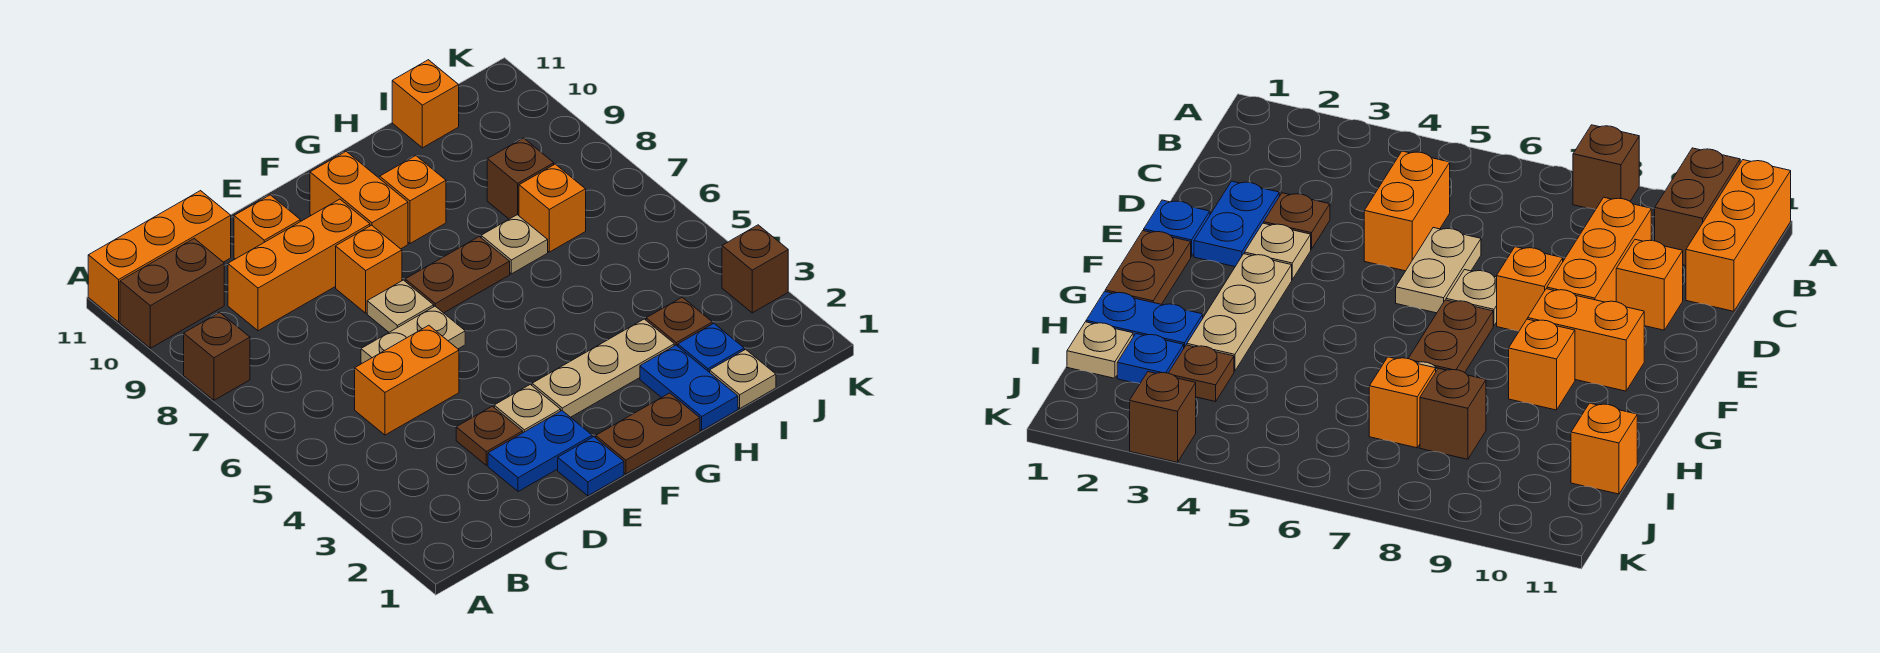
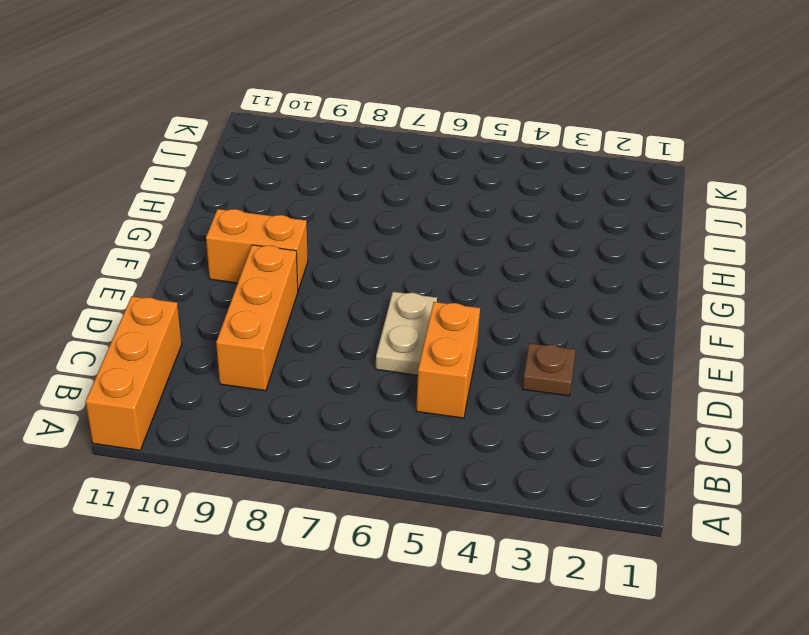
none -> brown 1x1 brick [184,312,250,400]
none -> brown 1x2 brick [120,239,224,348]
none -> blue 1x2 plate [488,411,592,492]

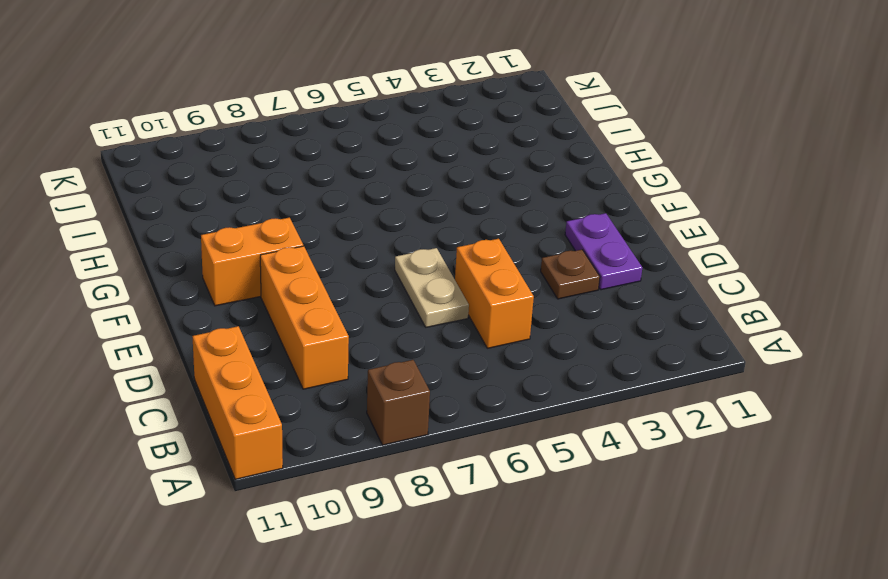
purple 1x2 plate [565,213,643,290] -> blue 1x2 plate [488,411,592,492]
none -> brown 1x2 brick [120,239,224,348]
none -> orange 1x1 brick [234,195,300,259]
none -> blue 1x1 plate [558,437,624,496]

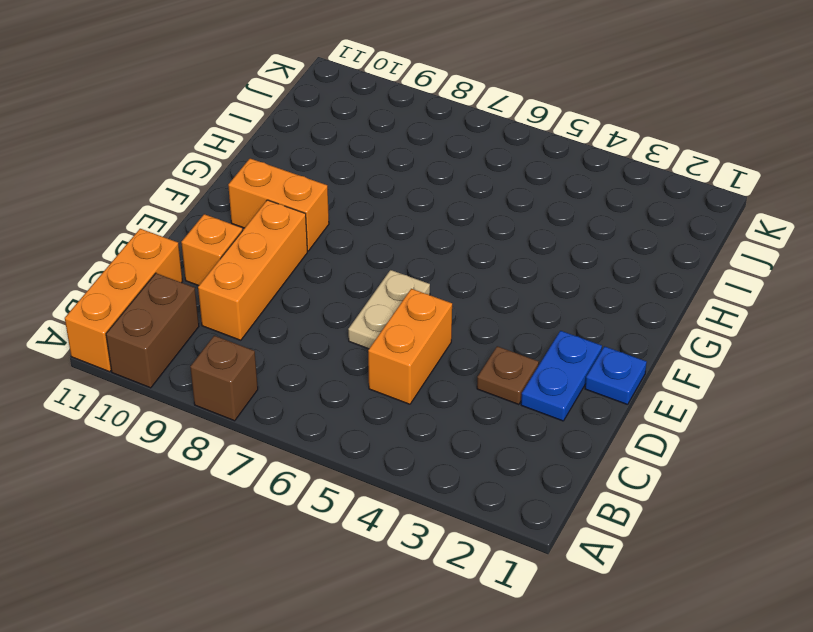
none -> tan 1x1 plate [494,384,561,433]
none -> tan 1x1 plate [367,280,434,332]
none -> orange 1x1 brick [336,225,402,313]

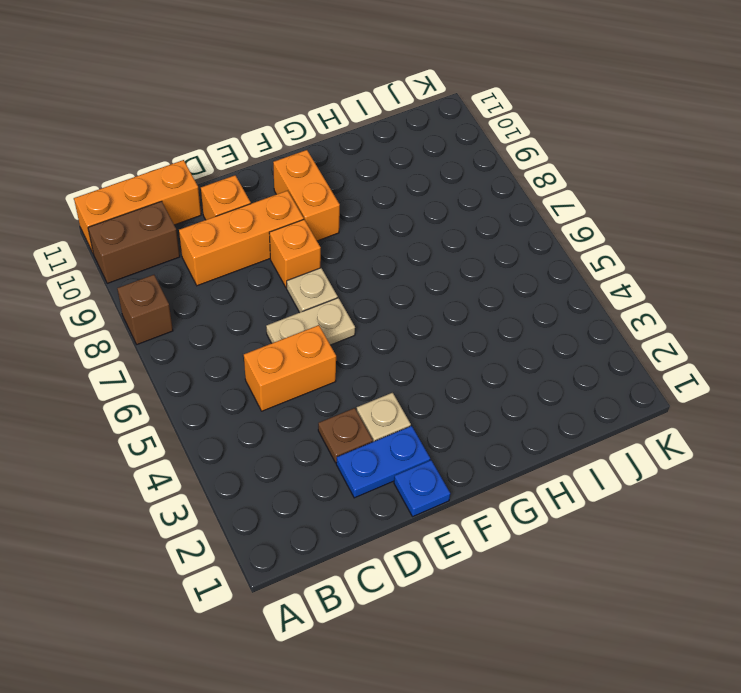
none -> brown 1x2 plate [596,393,700,474]
none -> tan 1x3 plate [532,319,674,417]
none -> brown 1x2 plate [405,237,510,313]

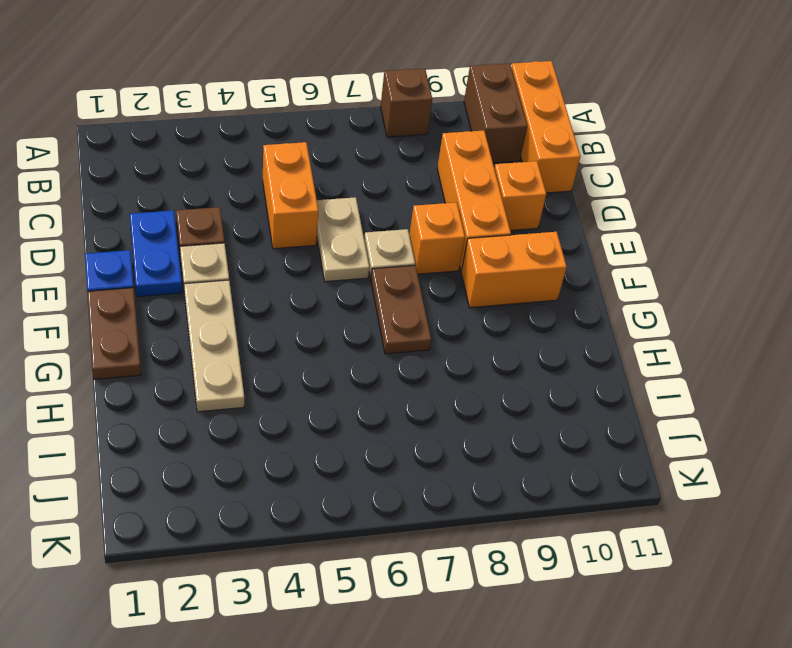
none -> orange 1x1 brick [380,156,446,243]
none -> blue 1x2 plate [640,345,738,430]
none -> tan 1x1 plate [481,215,548,274]

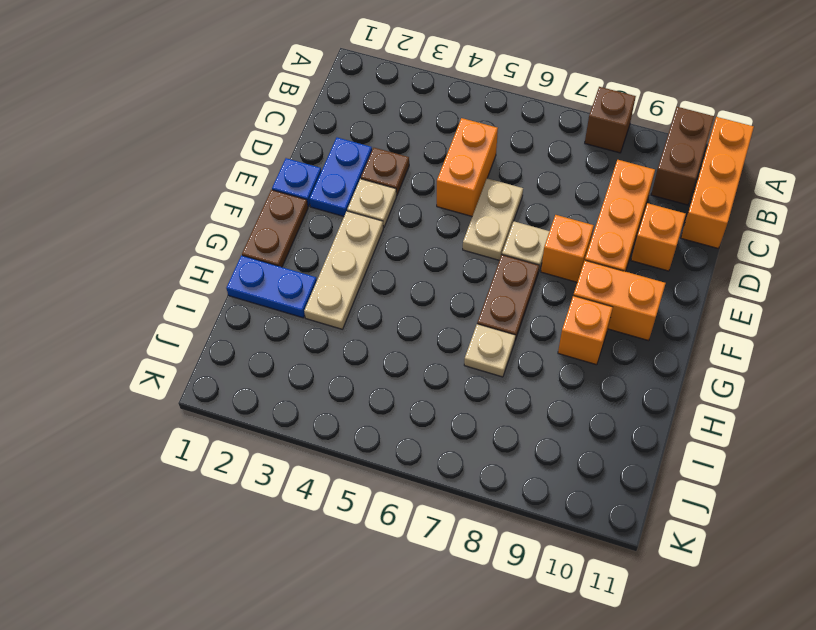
none -> tan 1x1 plate [710,349,776,408]
none -> blue 1x1 plate [678,323,744,372]
none -> brown 1x1 plate [646,297,712,346]

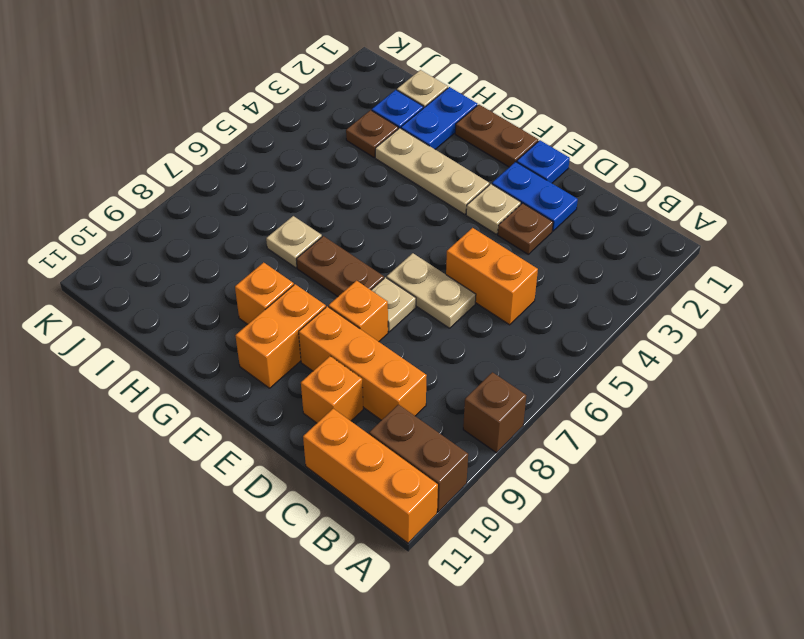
none -> orange 1x1 brick [519,164,586,252]
none -> brown 1x1 brick [487,138,554,219]
none -> orange 1x1 brick [392,60,459,148]

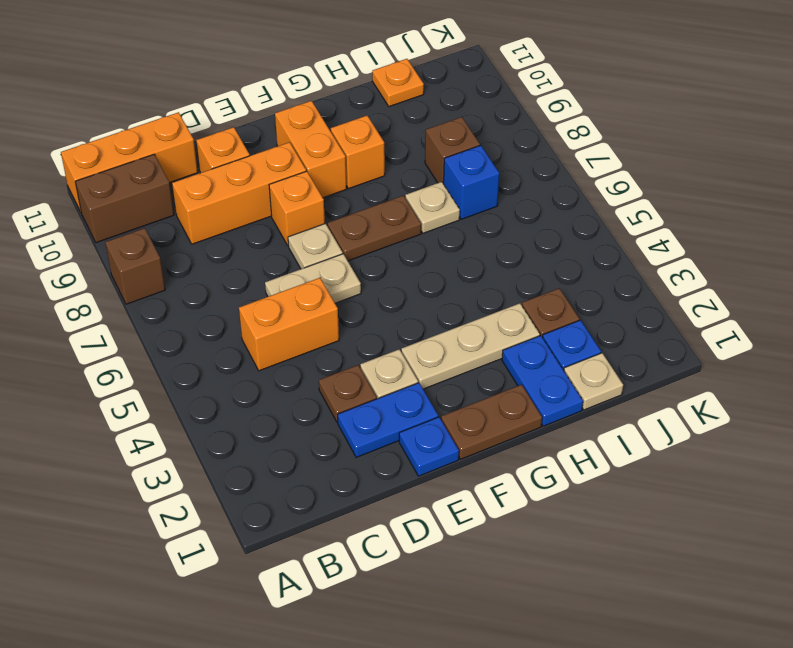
blue 1x1 brick [444,145,499,219] -> orange 1x1 brick [519,164,586,252]
orange 1x1 plate [372,59,424,107] -> orange 1x1 brick [392,60,459,148]
none -> brown 1x1 brick [722,225,788,313]

